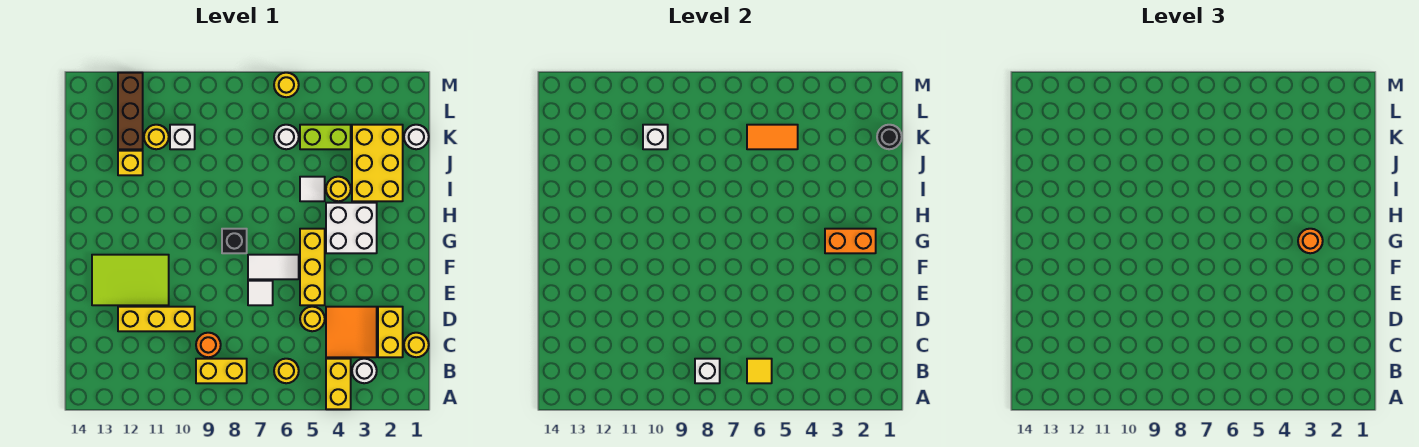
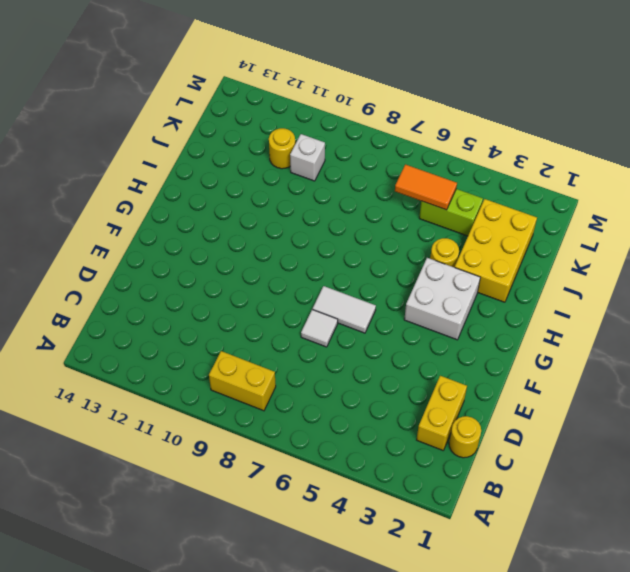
none -> yellow 1x2 brick [326,359,351,409]
none -> white 1x1 round brick [352,359,377,383]
none -> yellow 1x1 round brick [274,359,299,383]
none -> orange 2x2 tile [326,307,377,357]

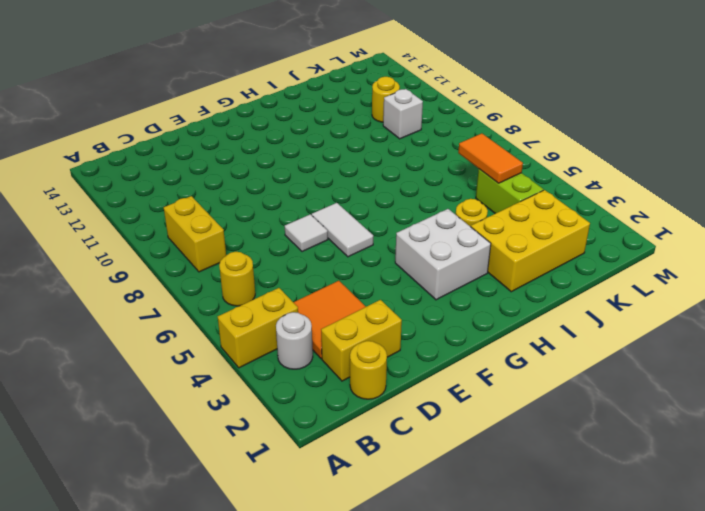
none -> orange 1x1 round brick [196,333,221,357]
none -> yellow 1x1 round brick [300,307,325,331]
none -> yellow 1x3 brick [118,307,195,331]
none -> yellow 1x3 brick [300,229,325,305]

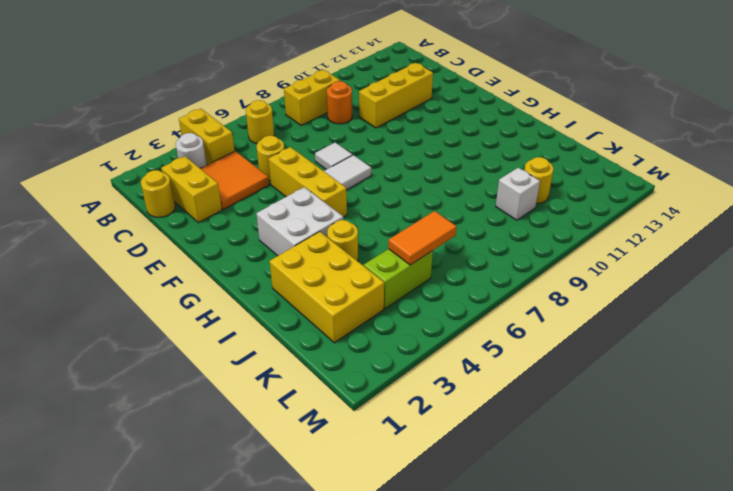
none -> lime 2x3 tile [92,255,169,305]
none -> black 1x1 brick [222,229,247,253]
none -> white 1x1 tile [300,177,325,201]
none -> yellow 1x1 brick [118,151,143,175]

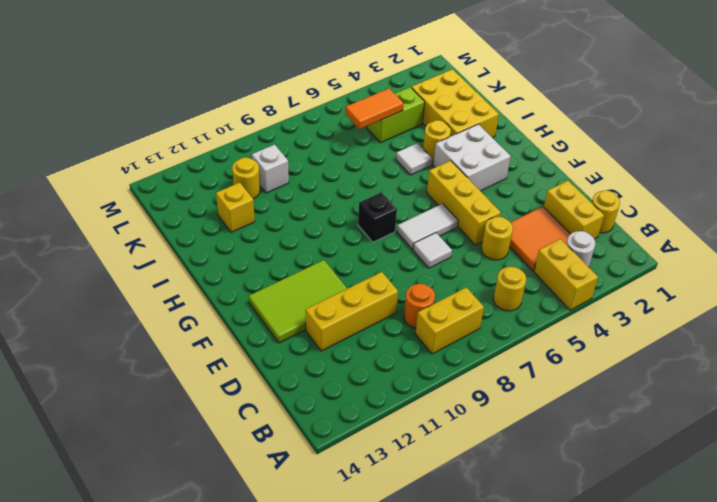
none -> white 1x1 round brick [404,125,429,149]
none -> white 1x1 round brick [274,125,299,149]
none -> brown 1x3 brick [118,73,143,149]
none -> yellow 1x1 round brick [274,73,299,97]

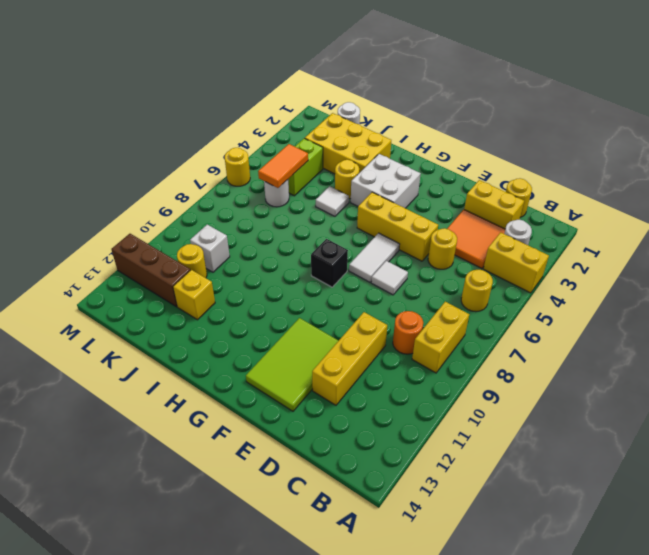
none -> yellow 1x1 tile [747,359,772,383]
none -> white 1x1 brick [695,359,720,383]
none -> orange 1x2 brick [825,229,876,253]
none -> black 1x1 round brick [877,125,902,149]

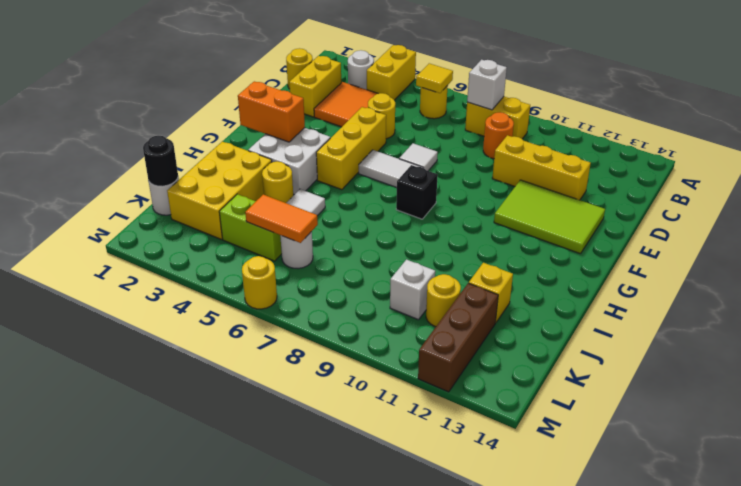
none -> white 1x1 brick [643,125,668,149]
none -> orange 1x1 round brick [1298,229,1323,253]

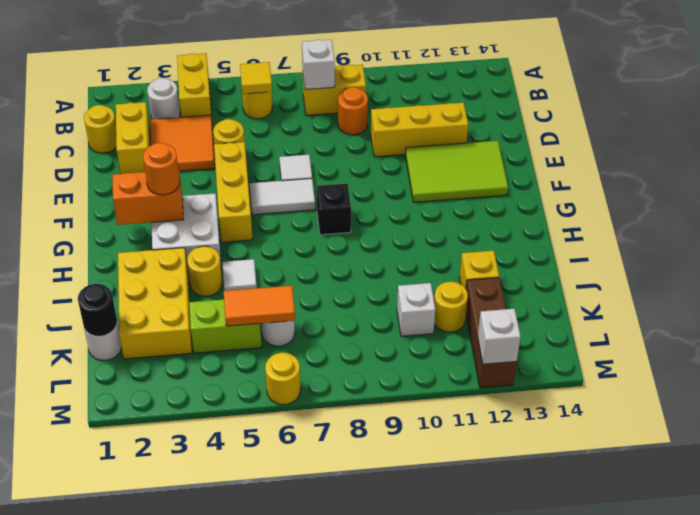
white 1x1 brick [478,309,521,364] -> white 1x1 brick moved to [643,125,668,149]

